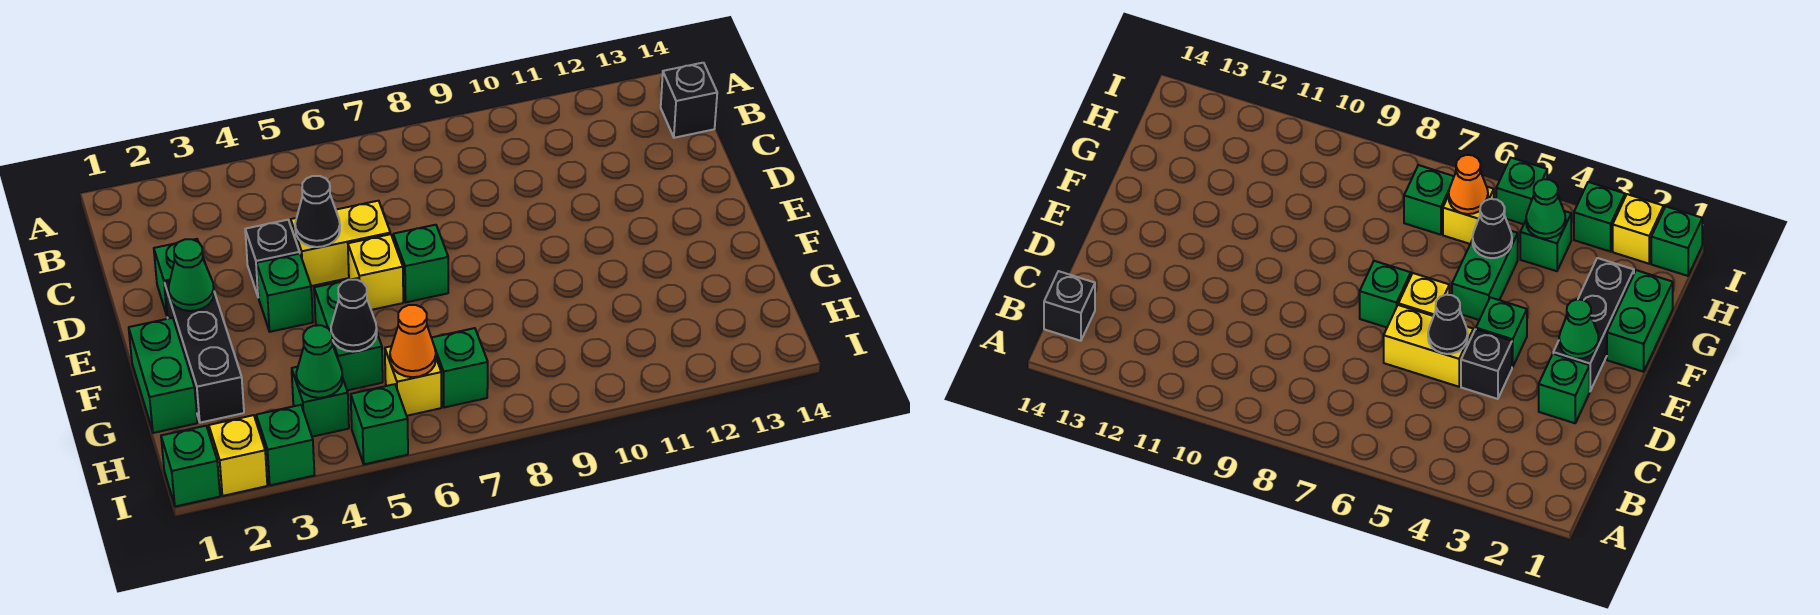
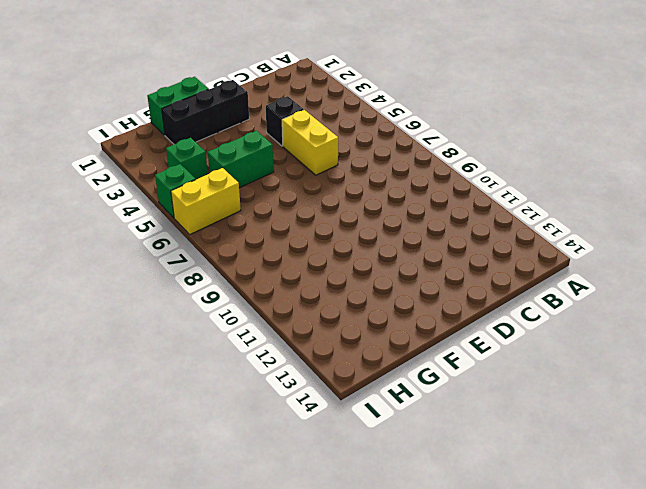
yellow 1x2 brick [171,168,241,234] -> yellow 1x1 brick [385,346,441,416]
none -> black 1x1 brick [661,63,717,138]
none -> green 1x1 brick [154,239,205,315]
none -> green 1x1 brick [257,254,313,332]

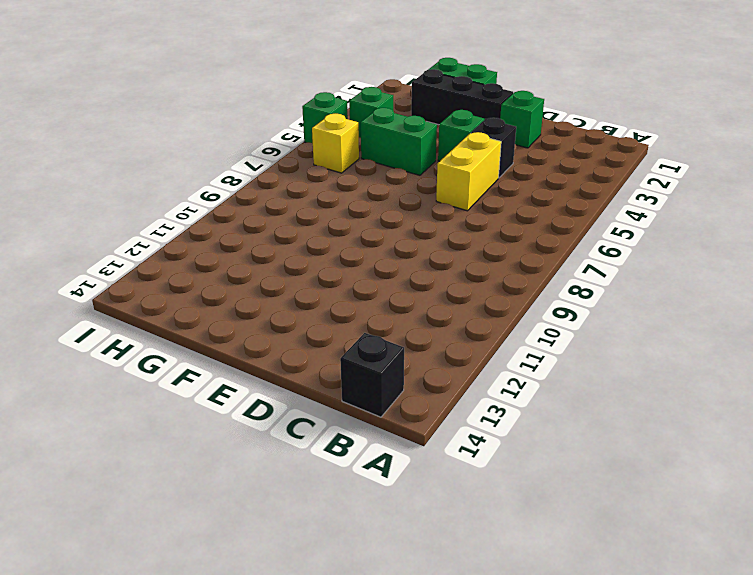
none -> yellow 1x1 brick [348,234,403,310]
none -> green 1x1 brick [393,225,448,302]
none -> green 1x1 brick [432,328,488,407]

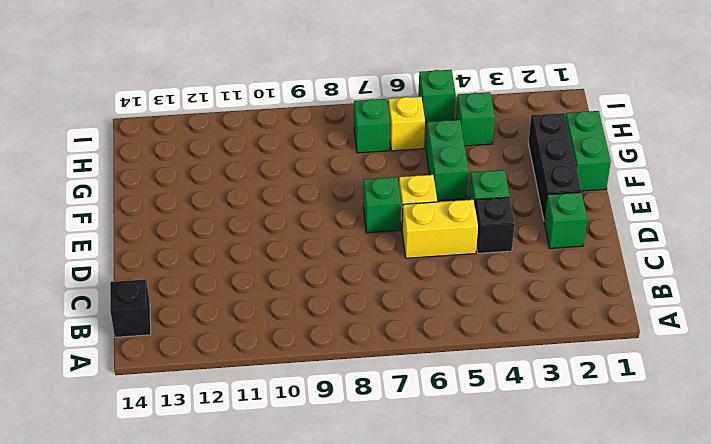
none -> green 1x1 brick [161,426,220,507]
none -> yellow 1x1 brick [209,415,267,496]
none -> green 1x1 brick [256,405,314,485]

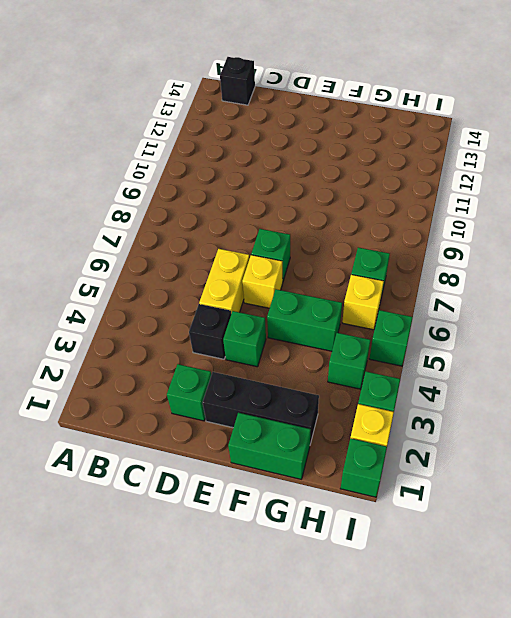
none -> black 1x1 cone [295,176,340,247]
none -> green 1x1 cone [168,239,214,311]
none -> black 1x1 cone [331,280,377,352]

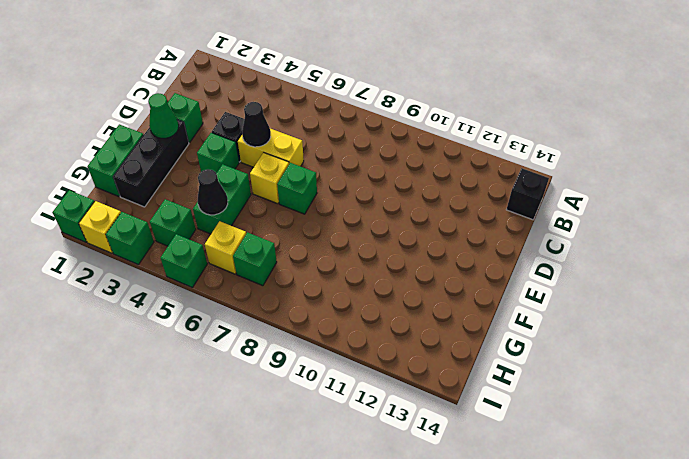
none -> green 1x1 cone [296,325,343,398]
none -> orange 1x1 cone [390,305,436,377]

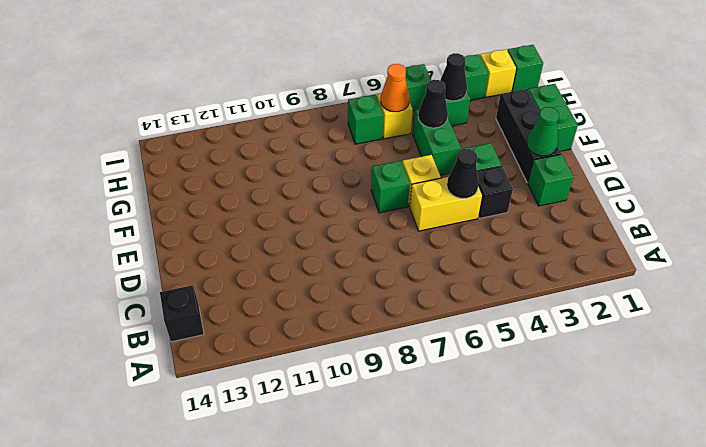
black 1x1 cone [440,53,467,101] -> green 1x1 cone [296,325,343,398]

